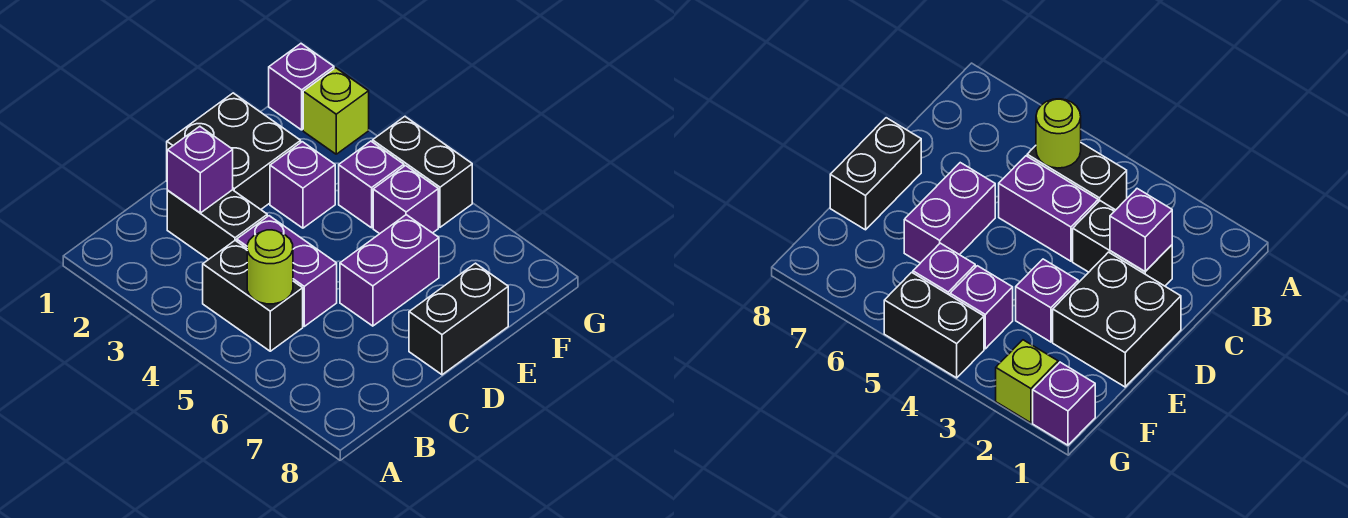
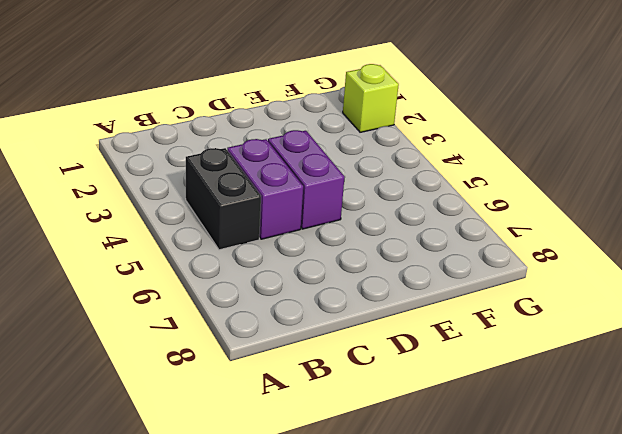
purple 1x2 brick [268,130,344,229] -> purple 1x2 brick turned to [340,215,439,326]
none -> black 1x2 brick [167,190,267,259]
none -> black 2x2 brick [167,93,301,209]
none -> black 1x2 brick [409,263,508,375]

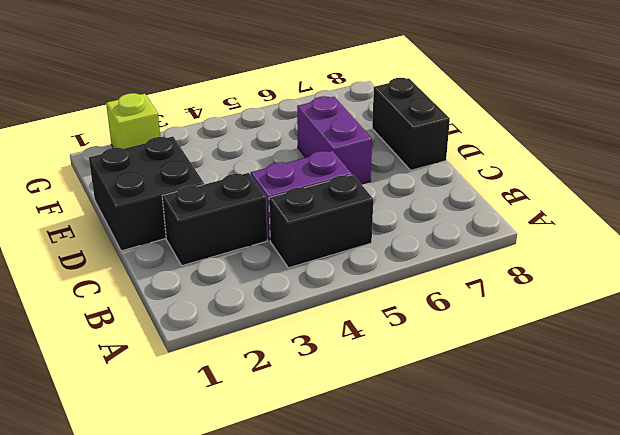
none -> purple 1x1 brick [270,142,335,228]
none -> purple 1x1 brick [339,141,404,228]
none -> purple 1x1 brick [373,166,438,234]

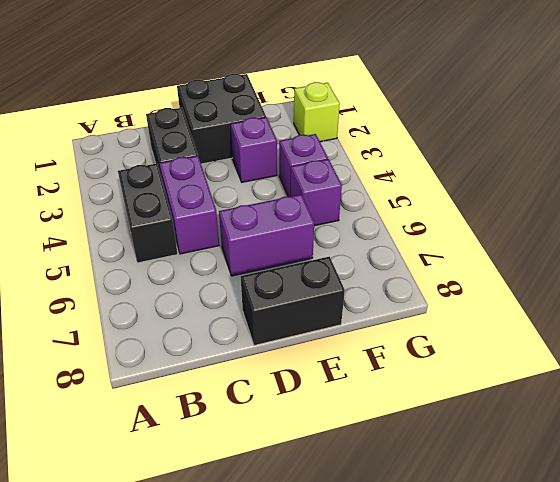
none -> purple 1x1 brick [269,44,334,130]
none -> black 1x2 brick [373,117,472,227]
none -> lime 1x1 round brick [247,230,293,304]

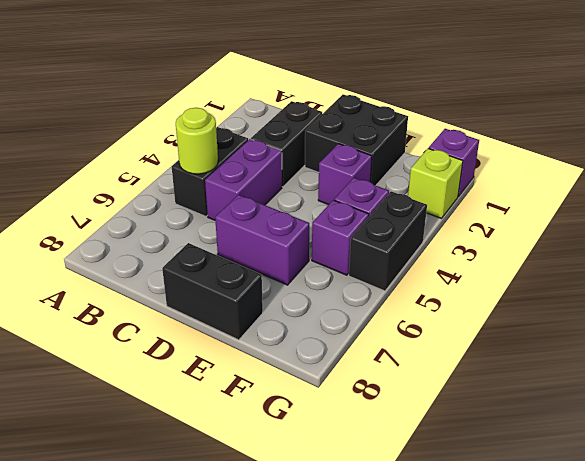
none -> purple 1x1 brick [167,126,233,213]

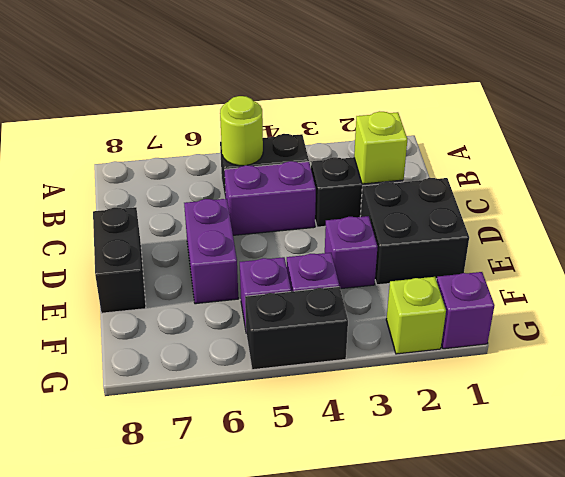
lime 1x1 brick [354,111,407,184] -> purple 1x1 brick [167,126,233,213]

